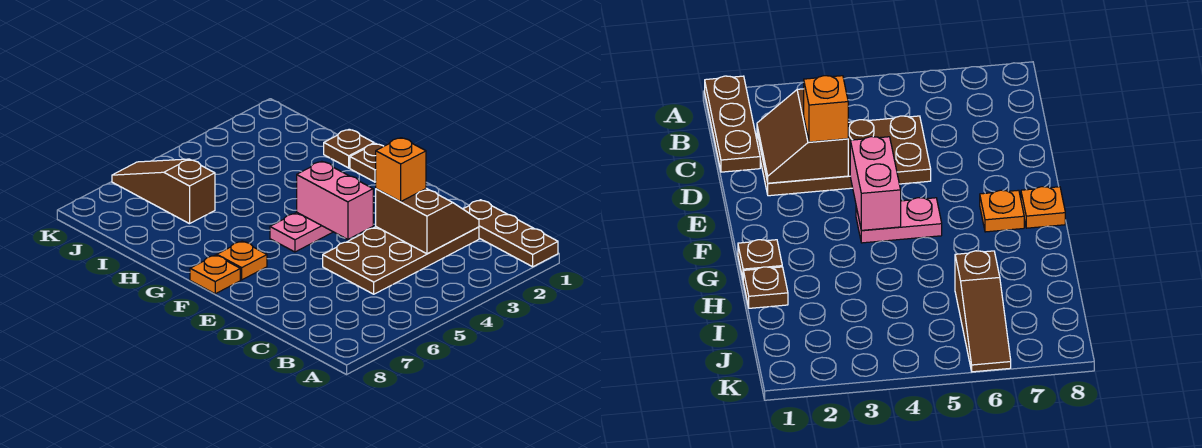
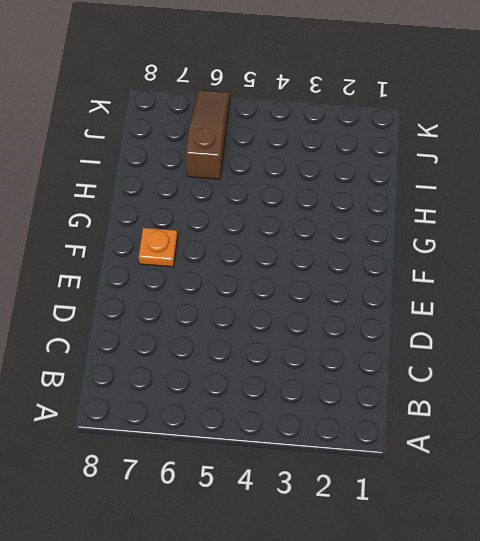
none -> brown 1x3 plate [463,200,558,267]
none -> brown 2x4 plate [323,227,479,294]

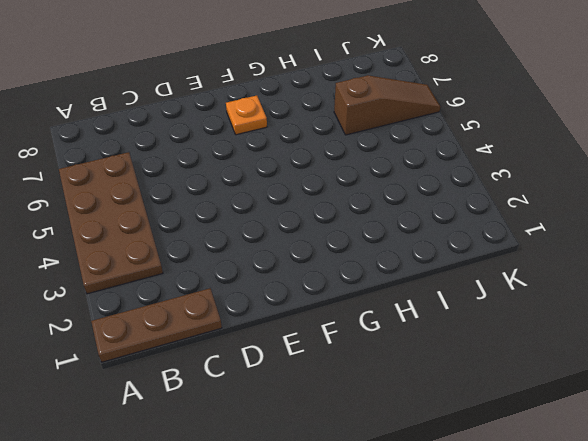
brown 2x4 plate [59,152,163,294] -> brown 2x4 plate moved to [323,227,479,294]
none -> pink 1x2 plate [270,213,333,252]
none -> orange 1x1 plate [190,255,240,294]

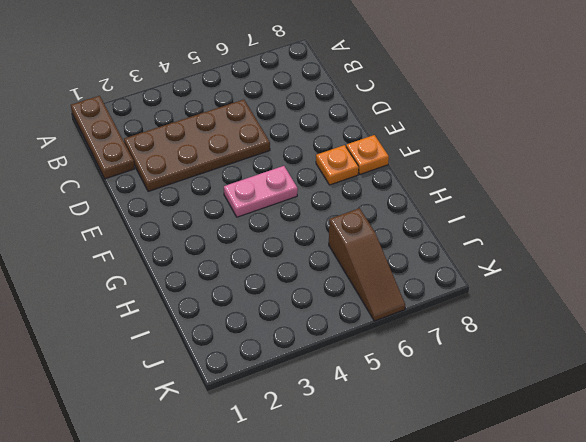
none -> brown 1x1 plate [350,143,384,182]
none -> brown 1x1 plate [324,129,374,168]

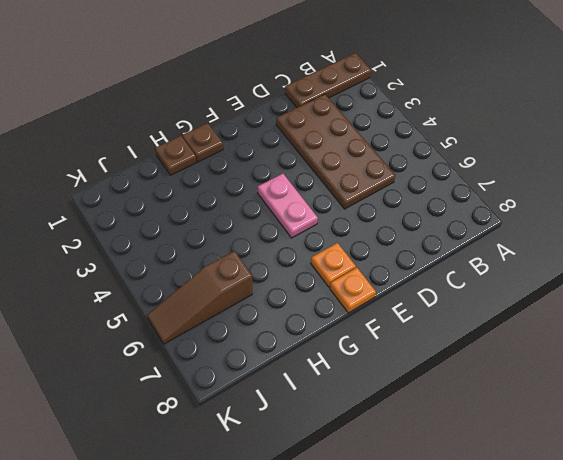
none -> brown 2x2 slope [376,188,479,254]
none -> pink 1x2 brick [297,161,373,239]

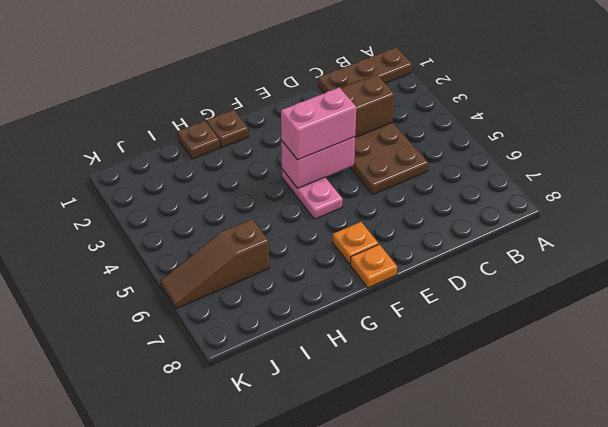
pink 1x2 brick [281,87,356,160] -> none
none -> orange 1x1 brick [376,138,426,201]

